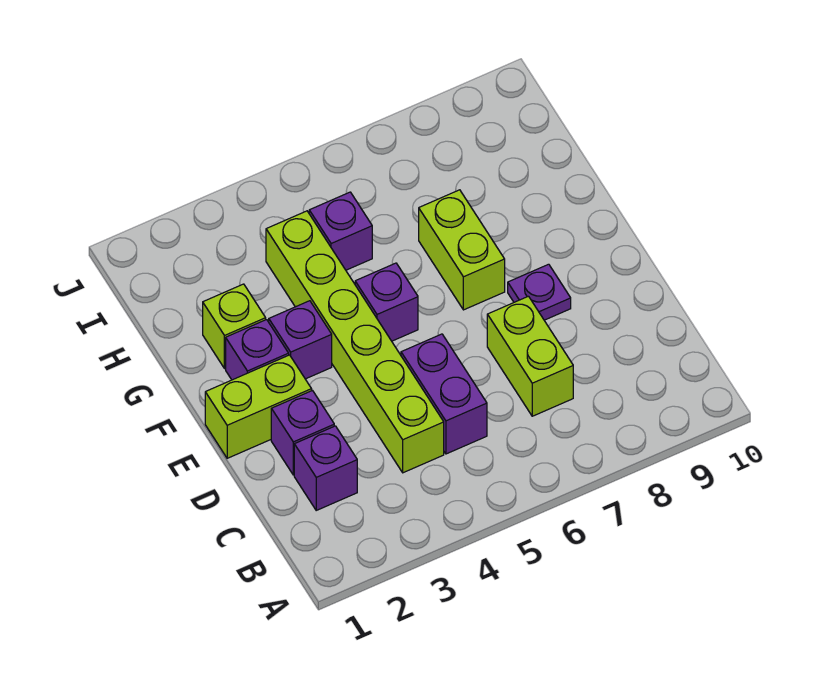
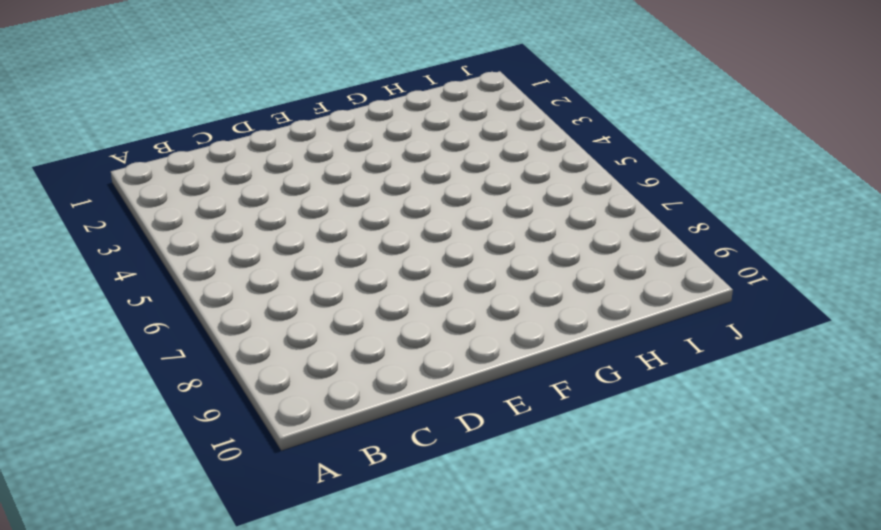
none -> purple 1x1 brick [294,426,357,510]
none -> lime 1x6 brick [266,211,444,473]
none -> purple 1x2 brick [401,334,487,454]

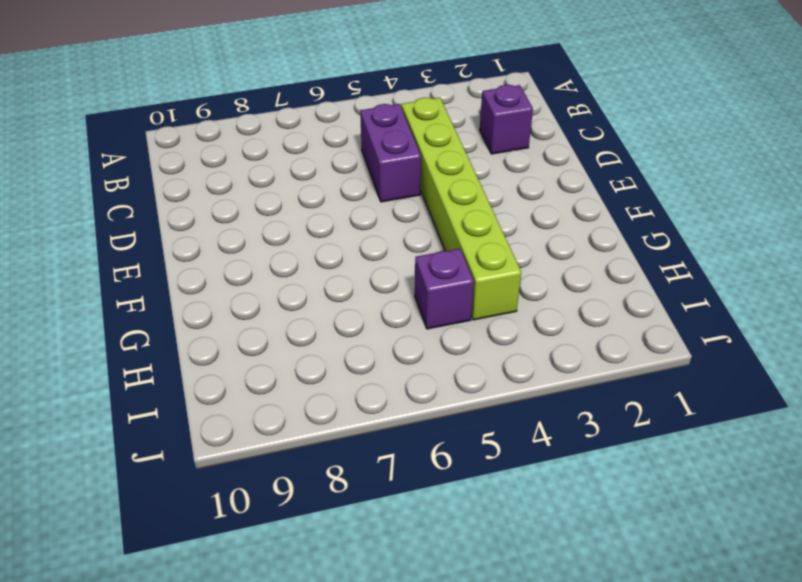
none -> lime 1x2 brick [487,296,573,416]
none -> purple 1x1 brick [271,391,334,475]
none -> lime 1x2 brick [205,355,312,458]

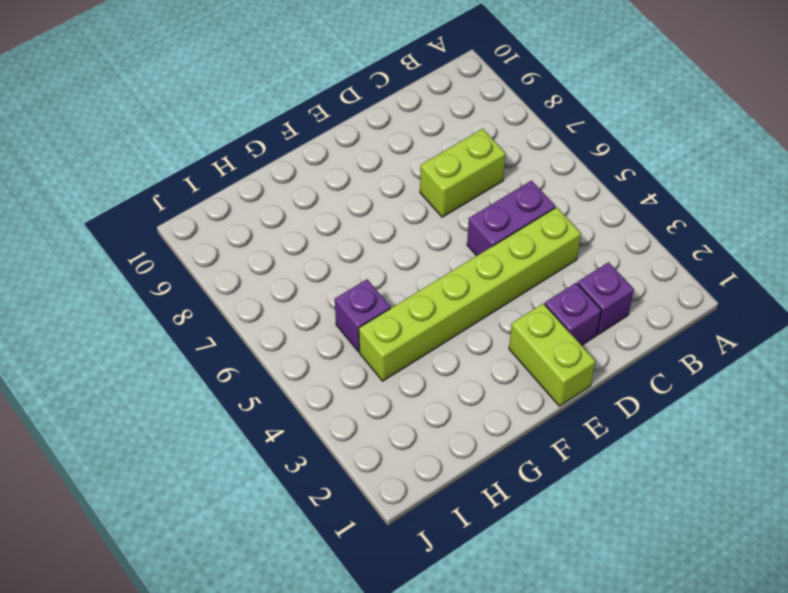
none -> purple 1x1 plate [508,264,571,320]
none -> purple 1x1 brick [226,320,289,380]
none -> purple 1x1 brick [269,301,332,379]

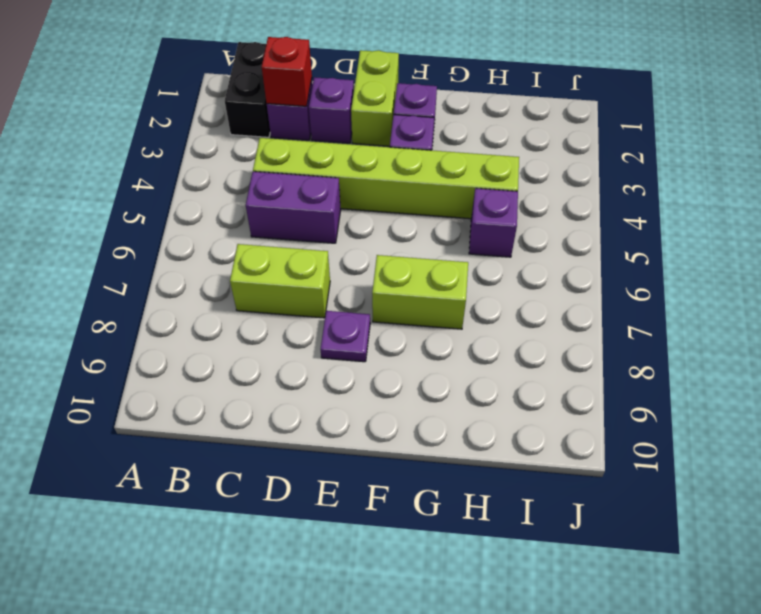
black 1x2 brick [225,42,270,137] -> none
red 1x1 brick [262,37,312,106] -> none
none -> purple 1x1 brick [355,263,418,341]
none -> lime 1x1 brick [203,284,266,369]

